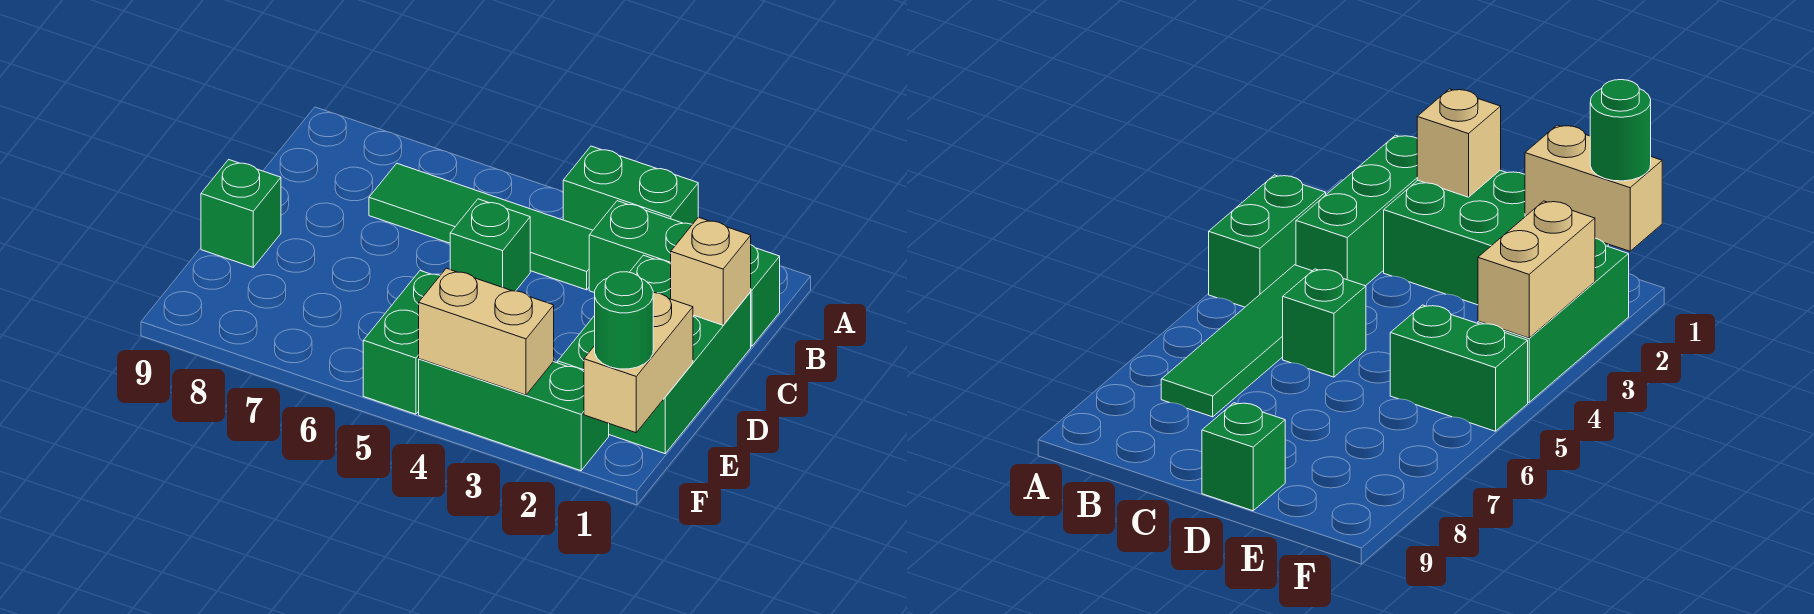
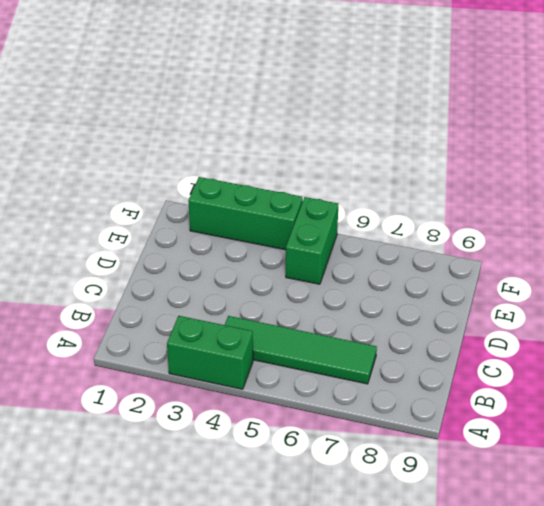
none -> green 1x3 brick [589,201,780,346]
none -> green 2x3 brick [558,255,751,454]
none -> green 1x1 brick [450,199,530,291]

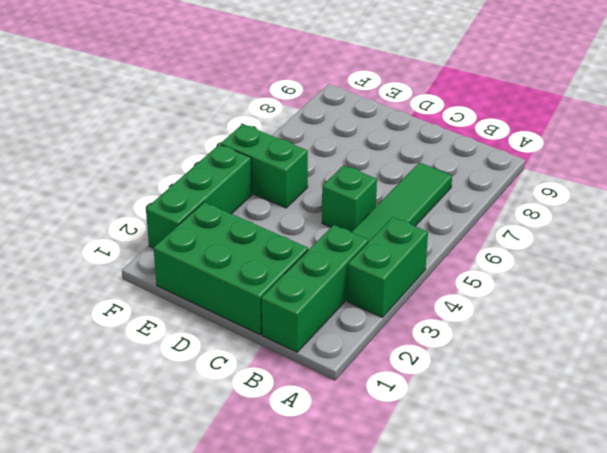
none -> green 1x1 brick [201,160,281,267]
none -> tan 1x1 brick [671,217,751,325]
none -> tan 1x2 brick [584,293,693,433]

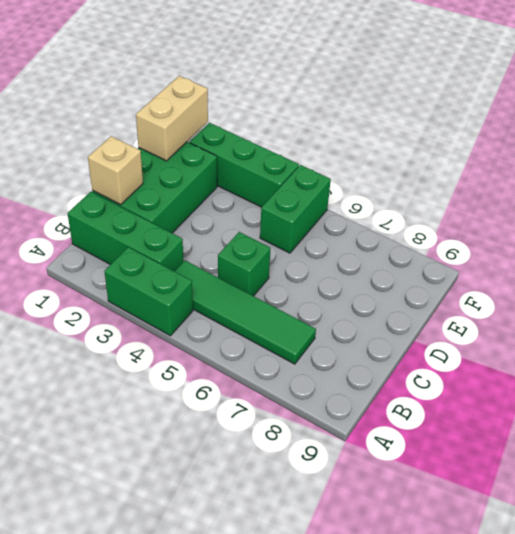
none -> green 1x1 brick [201,160,281,267]
none -> tan 1x2 brick [419,268,554,395]
none -> green 1x1 round brick [595,272,653,369]

